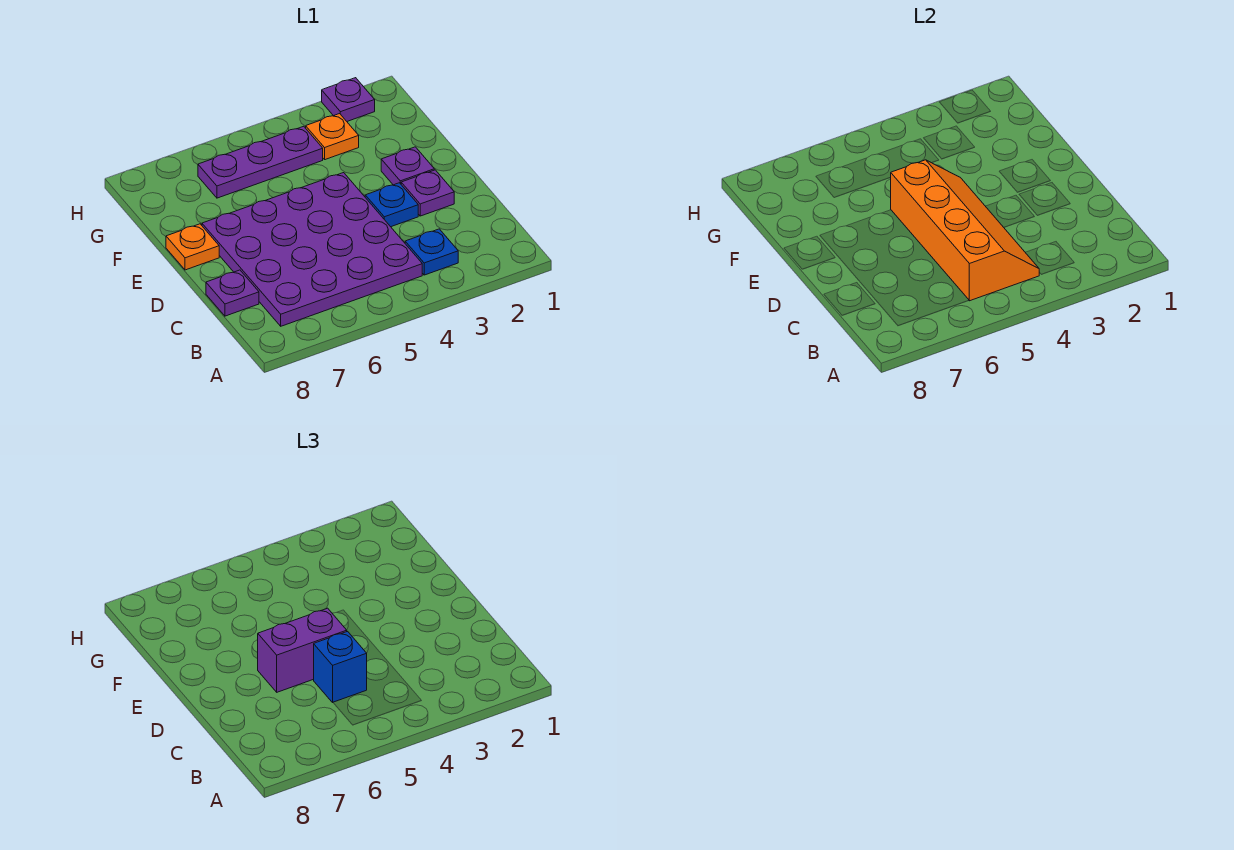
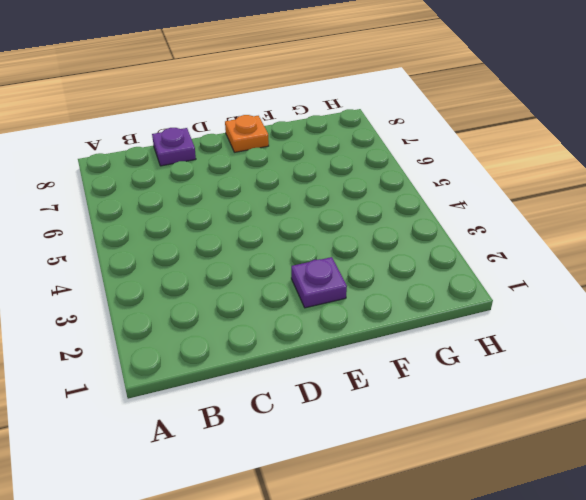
none -> blue 1x1 plate [405,229,458,275]
none -> purple 4x4 plate [202,173,422,326]
none -> purple 1x1 plate [401,170,454,216]

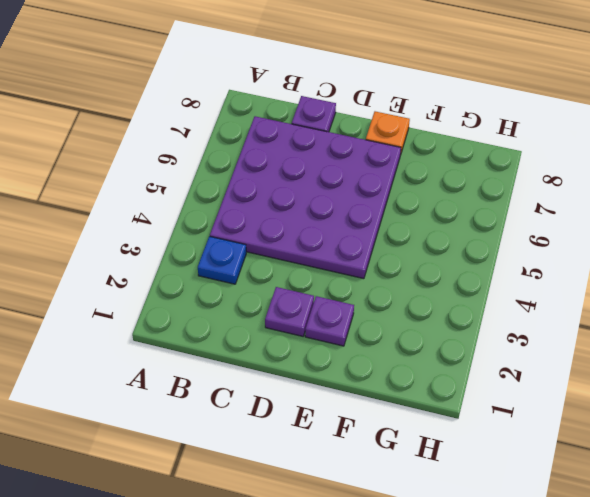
none -> blue 1x1 plate [365,183,418,227]
none -> orange 1x1 plate [306,114,359,160]
none -> purple 1x3 plate [198,126,323,198]

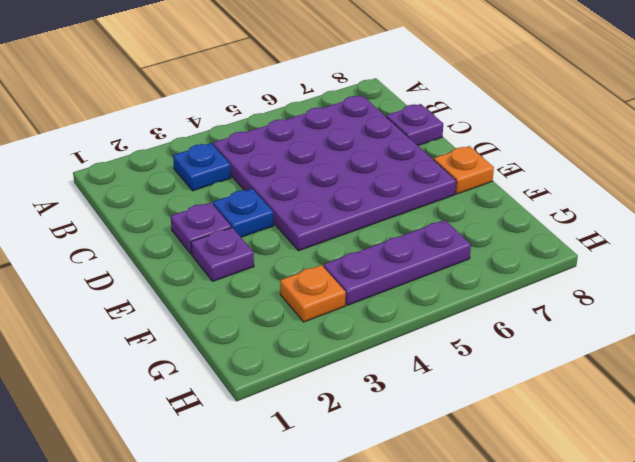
none -> purple 1x1 plate [322,78,375,121]
none -> orange 2x4 slope [890,160,1039,301]
none -> blue 1x1 brick [313,631,367,702]

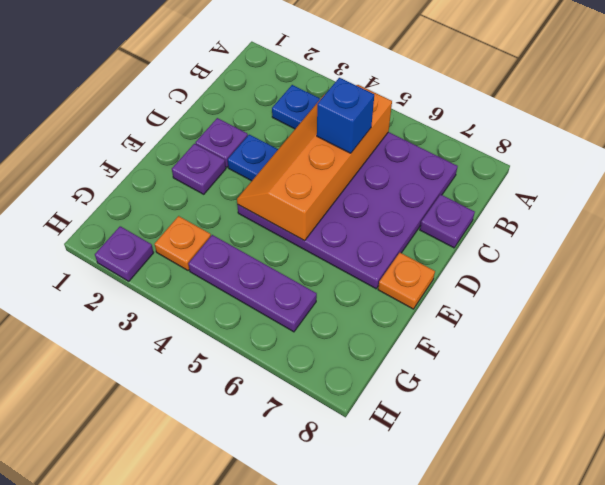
none -> purple 1x2 brick [258,608,347,692]

